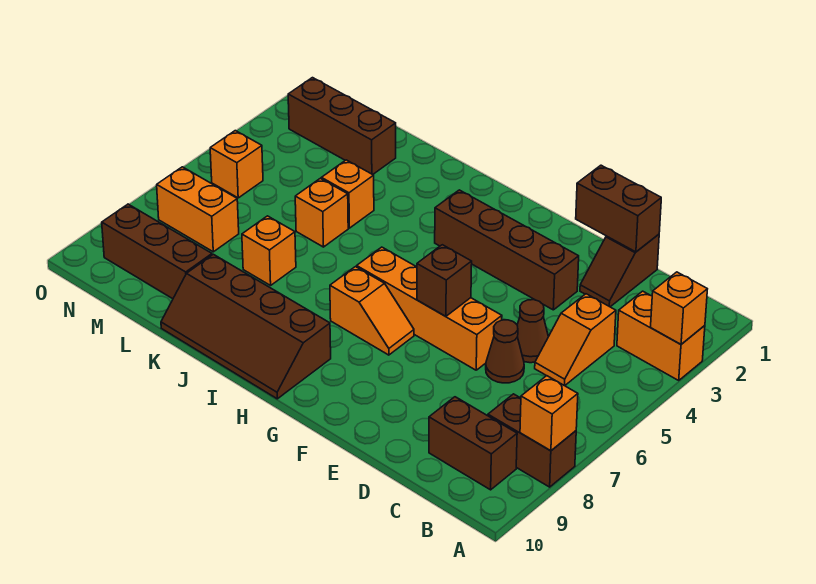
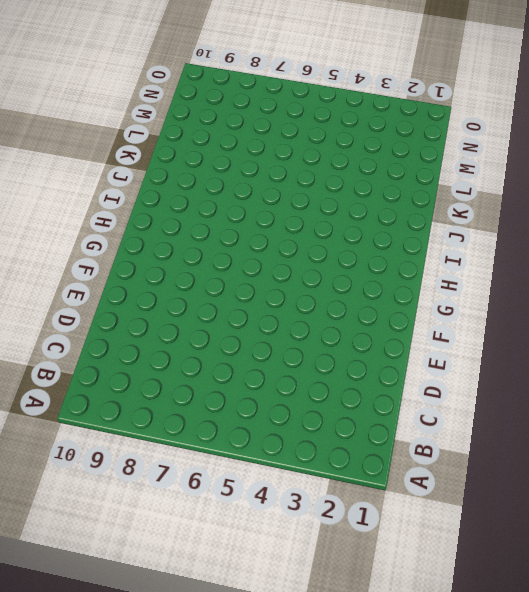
none -> orange 1x2 brick [617,291,705,380]
none -> brown 1x2 brick [488,394,576,487]
none -> brown 1x2 brick [429,397,517,490]

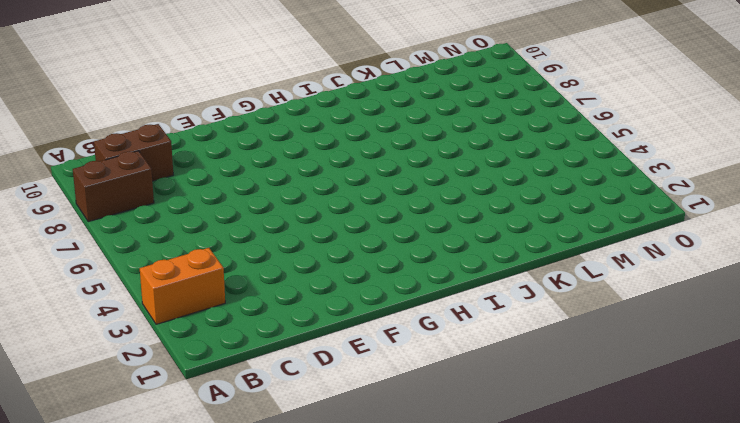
none -> orange 1x2 slope [535,294,616,386]
none -> brown 1x2 slope [580,234,659,307]
none -> brown 1x1 cone [517,300,548,363]

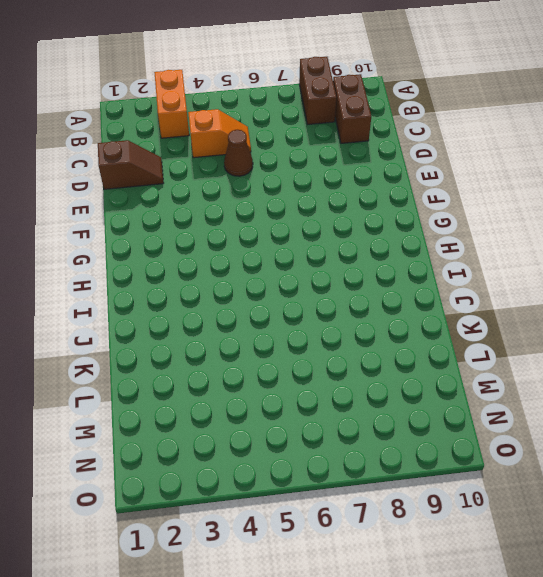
none -> brown 1x1 cone [486,320,524,383]
none -> brown 1x4 brick [435,190,579,310]
none -> orange 1x4 brick [357,247,502,370]

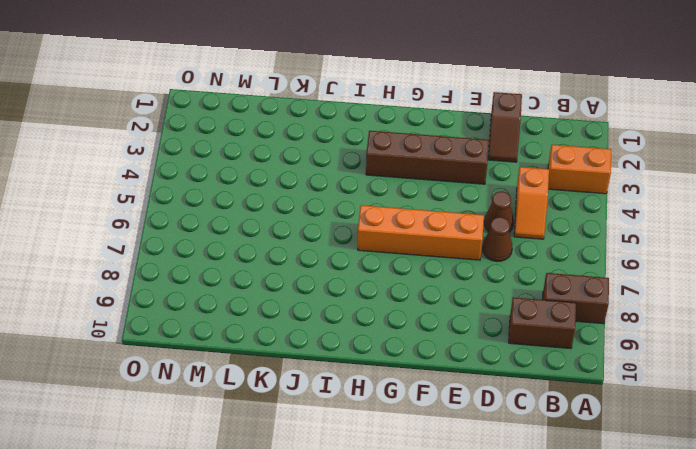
none -> orange 1x2 slope [330,267,414,355]
none -> brown 2x4 slope [161,254,331,399]
none -> orange 1x1 brick [322,160,374,228]

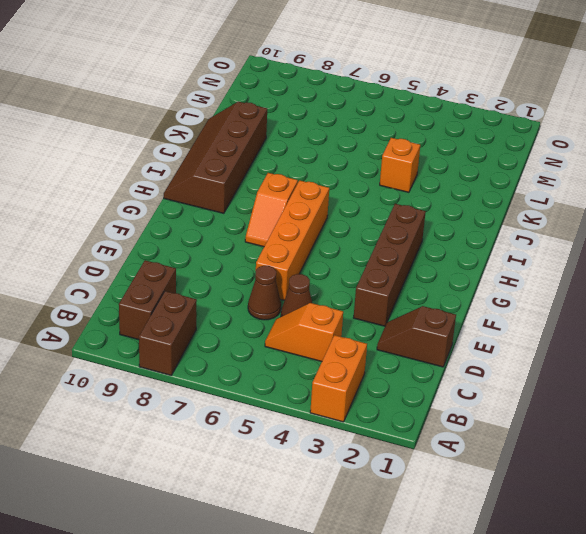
none -> orange 1x1 brick [295,178,348,247]
none -> orange 1x1 brick [242,216,296,285]
none -> brown 1x3 brick [288,78,396,175]

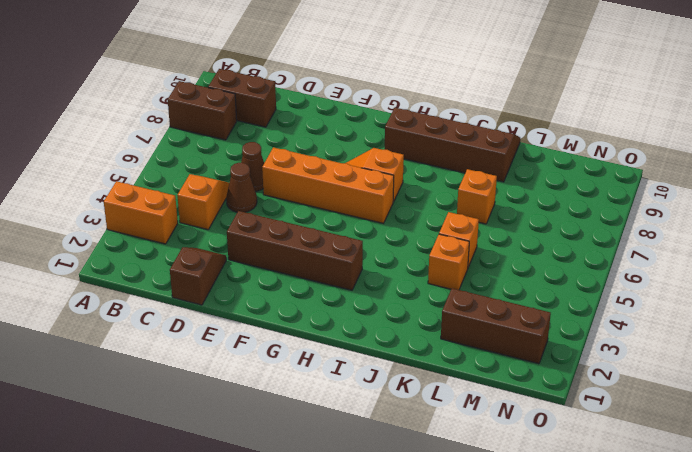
none -> brown 1x3 brick [102,204,212,299]
none -> orange 1x2 brick [157,167,239,252]
none -> orange 1x1 brick [210,131,263,198]

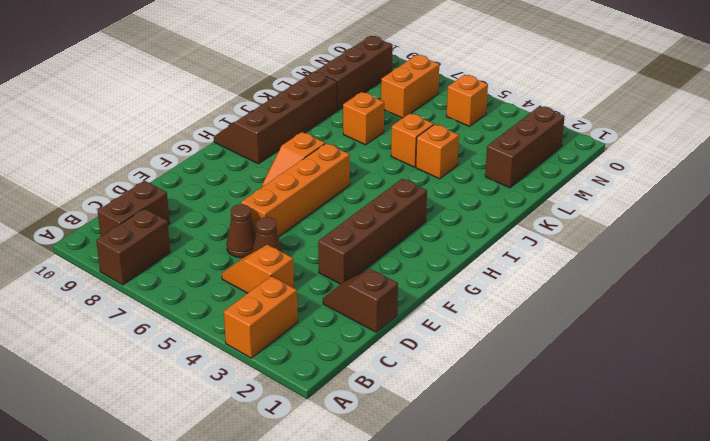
none -> orange 1x1 brick [651,272,707,344]
none -> orange 1x1 brick [520,376,578,451]
none -> brown 1x2 brick [576,165,661,252]

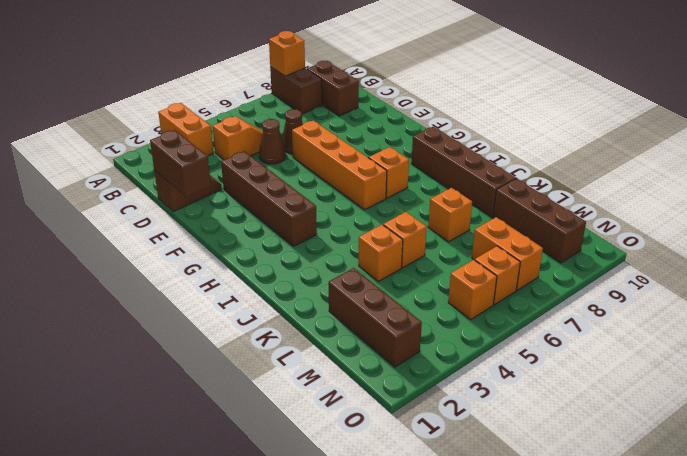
orange 1x1 brick [475,246,520,305] -> orange 1x1 brick moved to [651,272,707,344]
none -> brown 1x1 brick [417,245,472,316]

